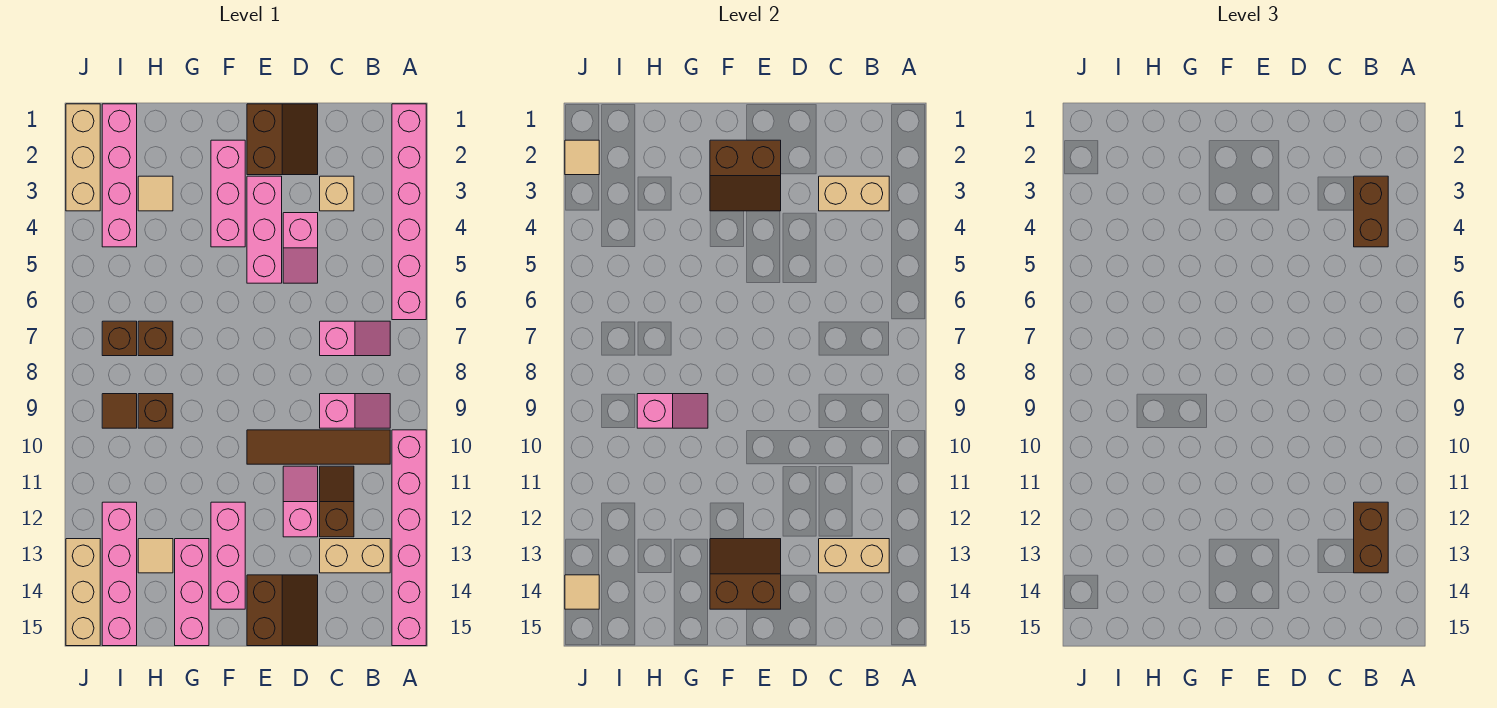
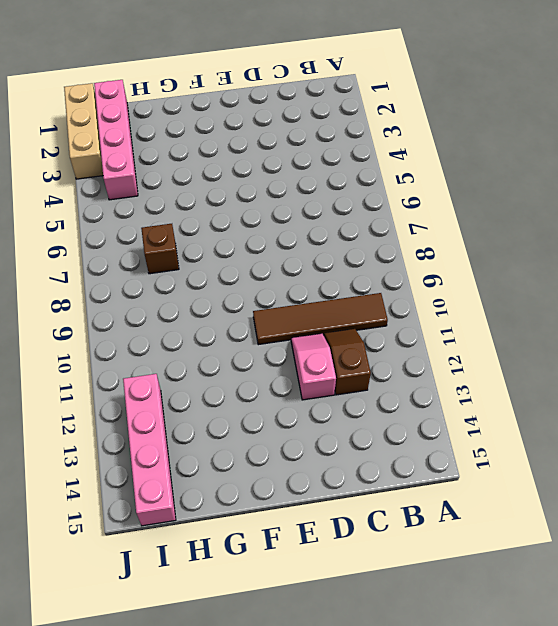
none -> pink 1x6 brick [392,104,426,320]
none -> pink 1x6 brick [392,430,426,646]
none -> pink 1x2 slope [320,321,390,356]
none -> pink 1x2 slope [320,394,390,428]

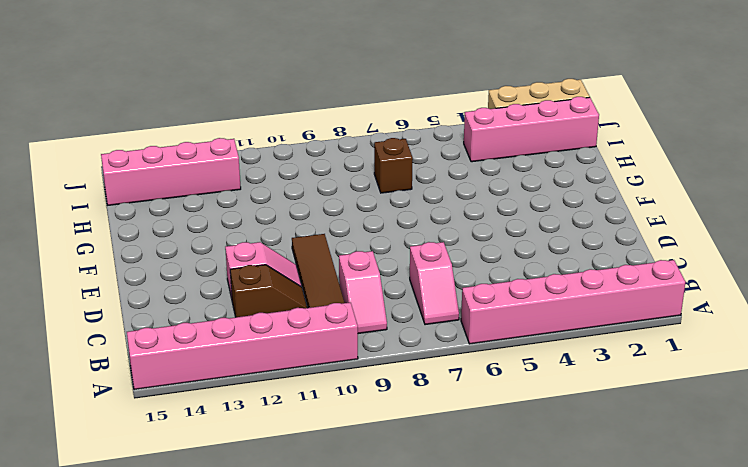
none -> tan 1x2 brick [320,539,390,573]
none -> tan 1x1 brick [320,176,354,211]
none -> brown 2x2 slope [247,104,318,175]
none -> pink 1x2 slope [283,213,318,283]

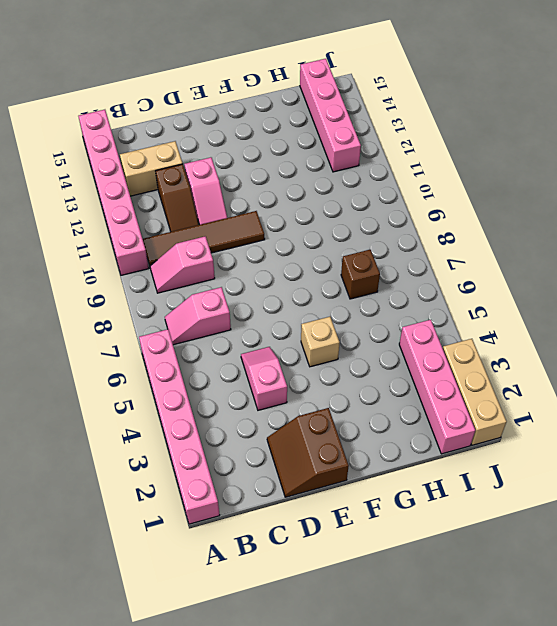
tan 1x1 brick [301,317,340,367] -> tan 1x1 brick moved to [320,176,354,211]
none -> brown 2x2 slope [247,575,318,646]
none -> pink 1x3 brick [247,176,282,283]
none -> pink 1x3 brick [211,140,245,247]
none -> pink 1x3 brick [211,502,245,609]

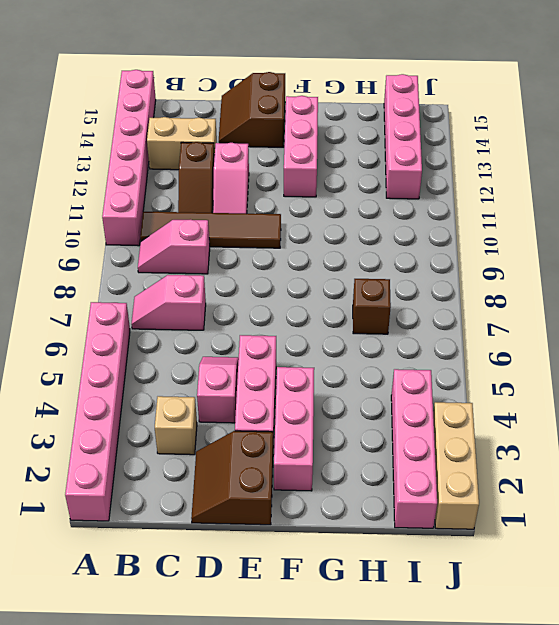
none -> pink 1x3 brick [175,539,209,646]
none -> tan 1x1 tile [138,176,173,211]
none -> brown 1x1 brick [138,394,173,428]
none -> tan 1x1 tile [138,539,173,573]

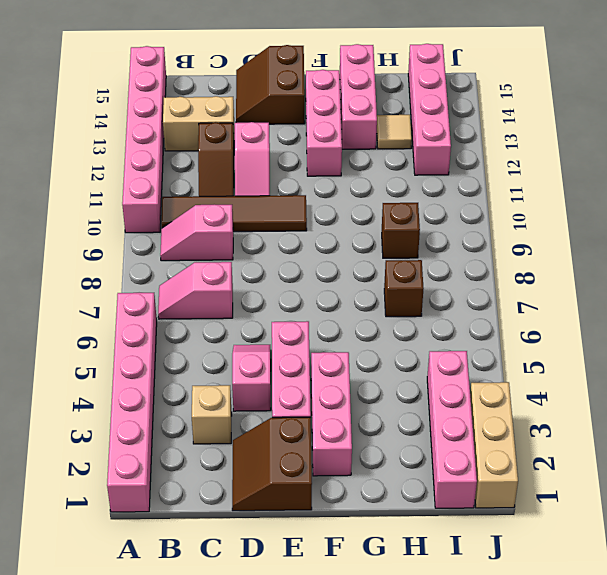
none -> tan 1x1 tile [138,176,173,211]
none -> brown 1x1 brick [102,321,137,356]
none -> brown 1x1 tile [102,394,137,428]
none -> tan 1x3 brick [66,539,100,646]

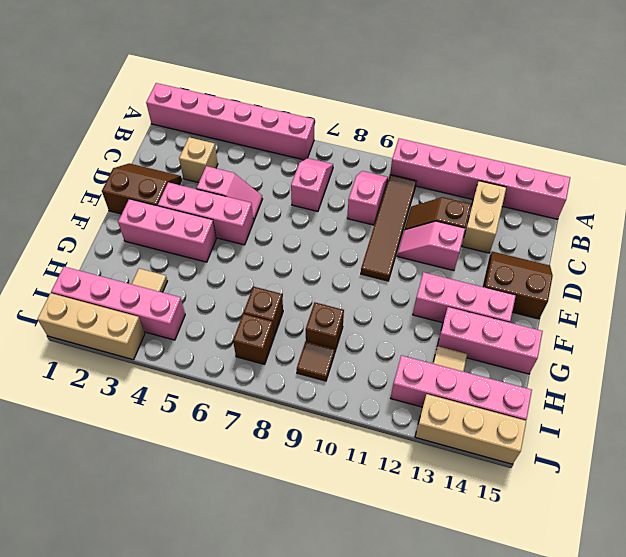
none -> tan 1x2 brick [819,176,889,211]
none -> tan 1x2 brick [819,539,889,573]
none -> brown 2x2 slope [710,140,781,211]
none -> brown 2x2 slope [710,539,781,609]

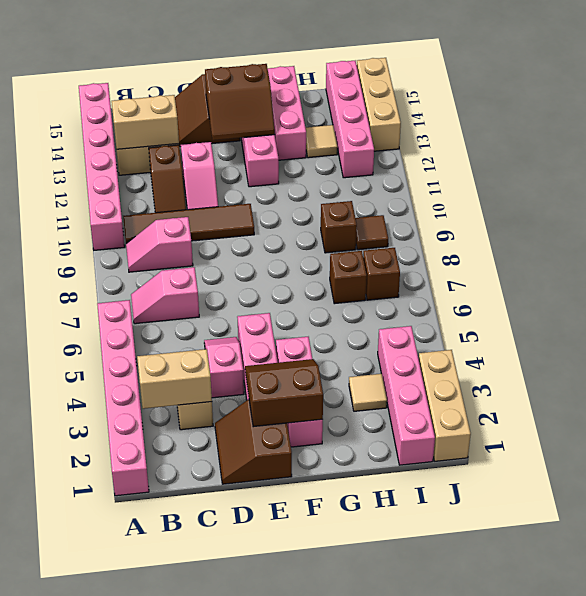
none -> pink 1x2 slope [637,394,708,428]
none -> tan 1x1 tile [565,140,599,175]
none -> tan 1x1 tile [565,575,599,609]
none -> brown 1x2 brick [1354,176,1388,247]

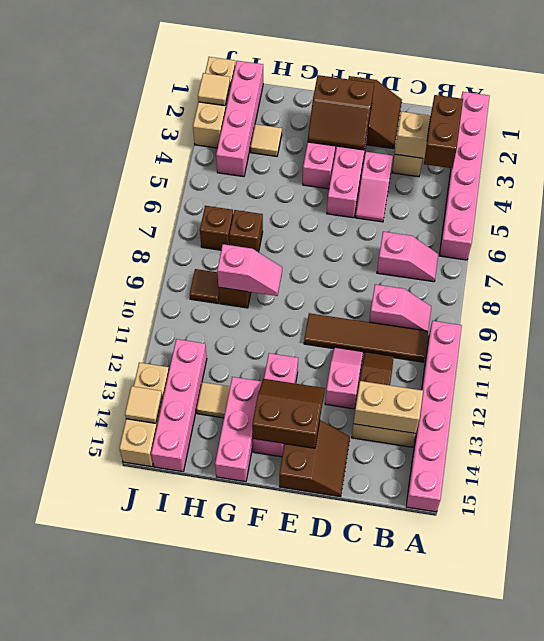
none -> brown 1x2 brick [1354,502,1388,573]

